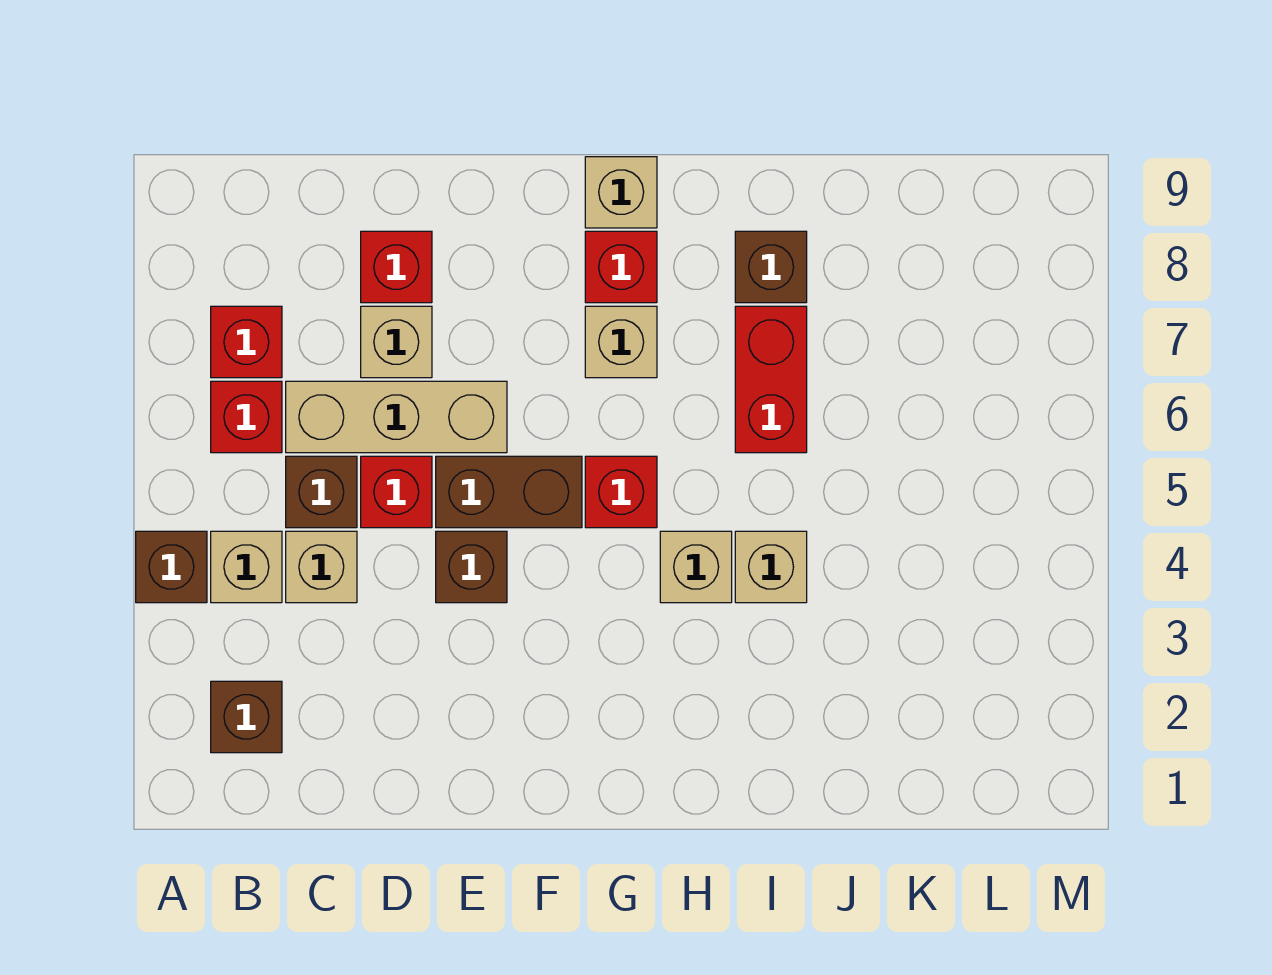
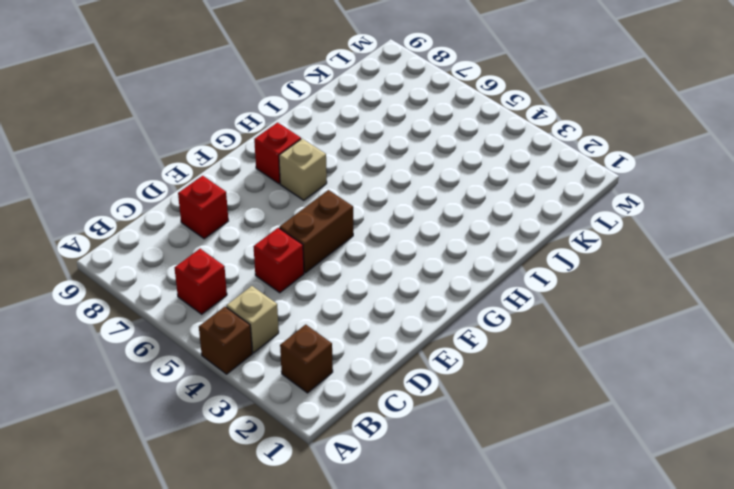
none -> red 1x1 brick [211,306,282,378]
none -> tan 1x1 brick [286,531,357,603]
none -> brown 1x1 brick [286,456,357,528]

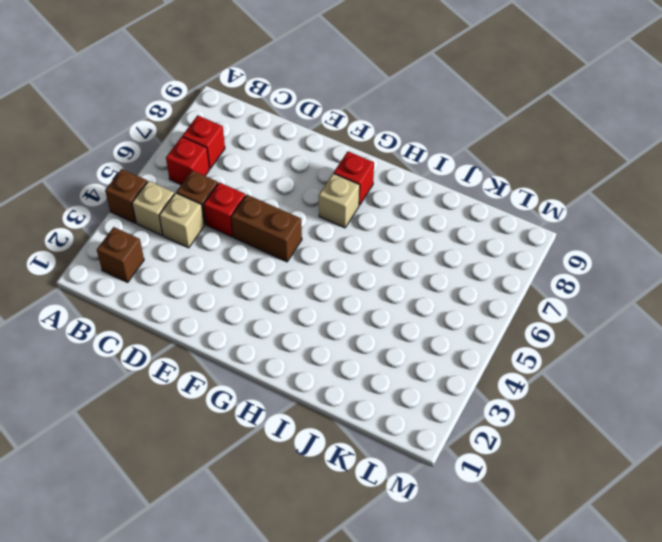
none -> tan 1x3 brick [286,381,507,453]
none -> tan 1x1 brick [361,306,432,378]
none -> red 1x1 brick [361,231,432,303]

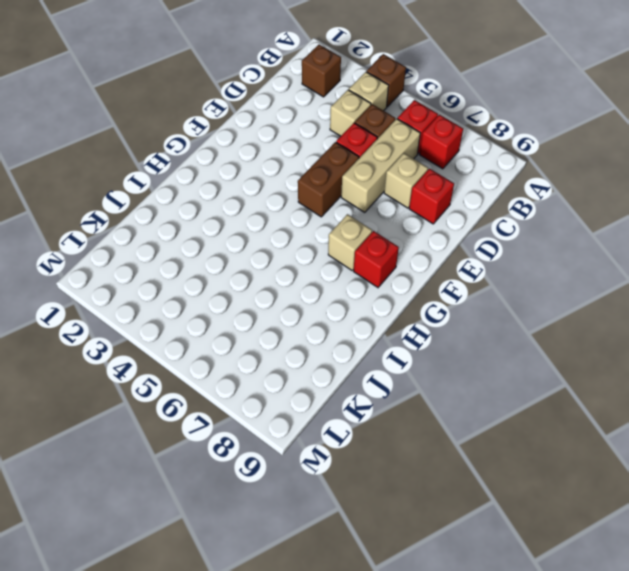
none -> brown 1x1 brick [436,531,507,603]
none -> red 1x1 brick [585,456,657,528]
none -> tan 1x1 brick [585,157,657,228]

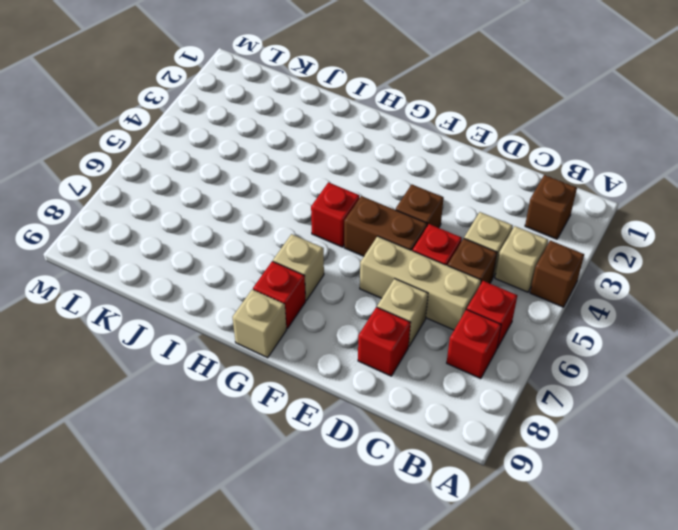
none -> tan 1x1 brick [660,531,732,603]
none -> tan 1x1 brick [735,531,807,603]
none -> red 1x2 brick [735,306,807,453]

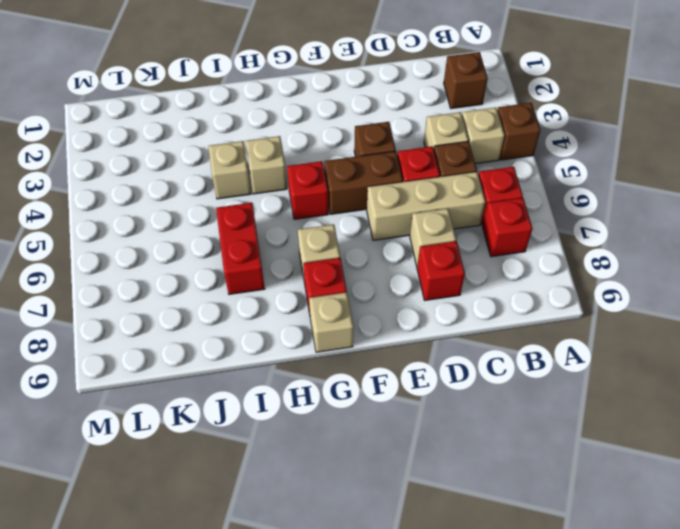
none -> brown 1x1 brick [735,231,807,303]

